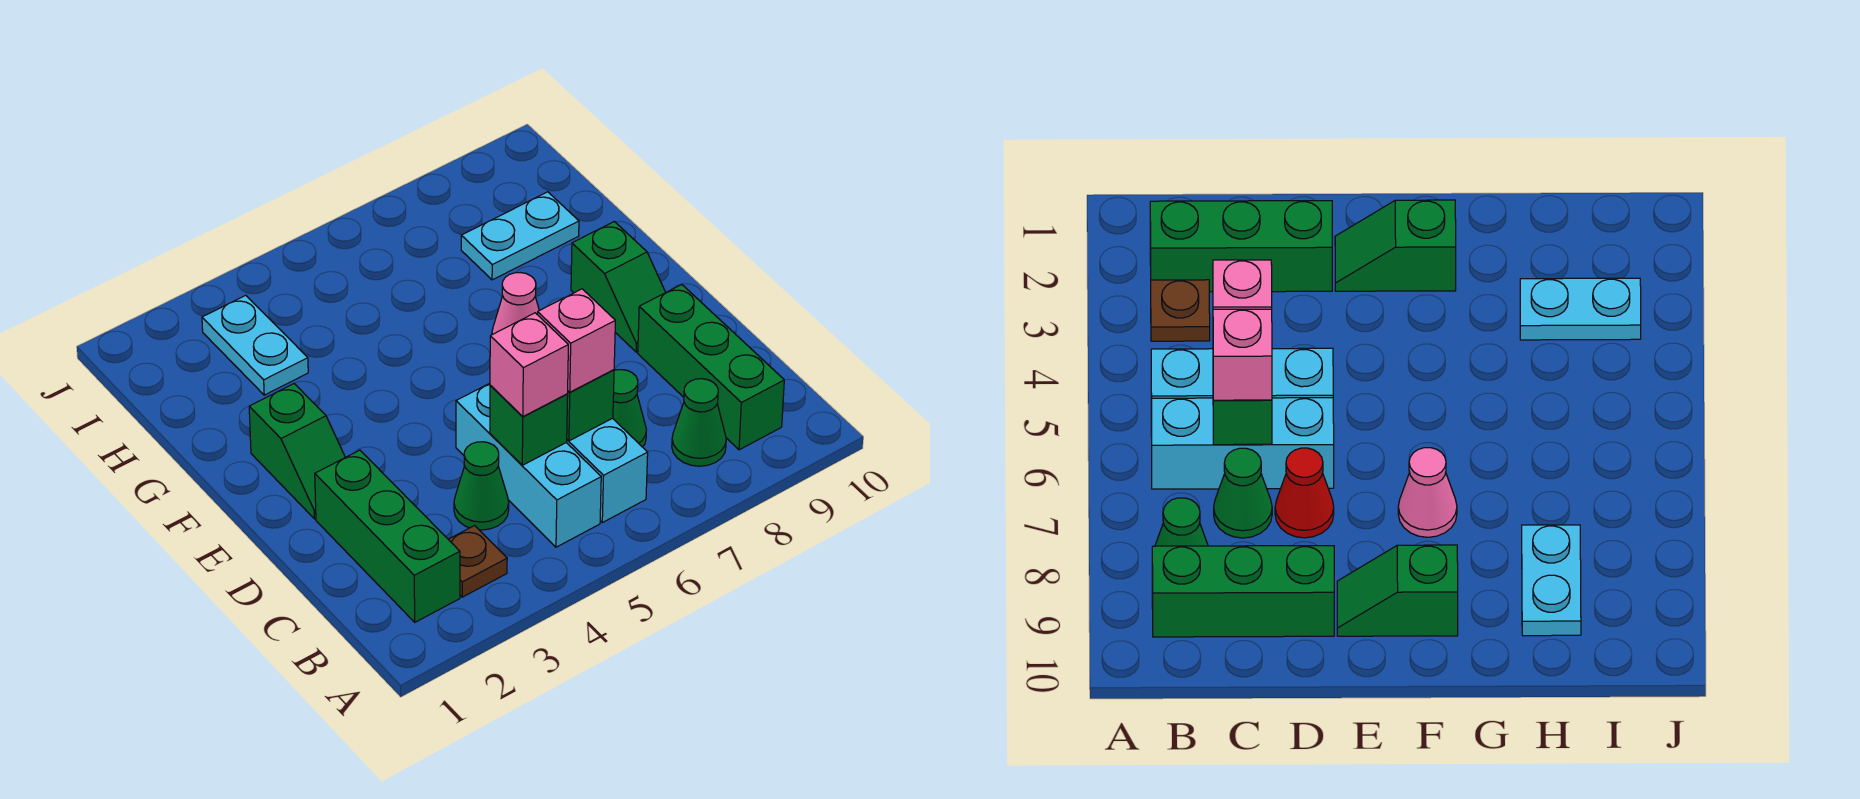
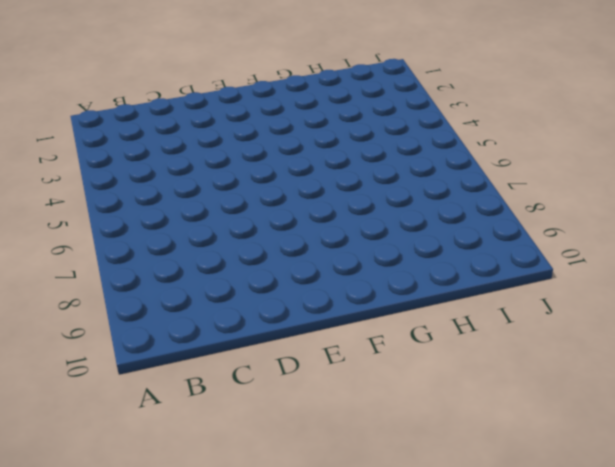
none -> green 1x3 brick [315,450,460,622]
none -> brown 1x1 plate [448,526,507,597]
none -> cyan 1x3 brick [456,383,601,547]

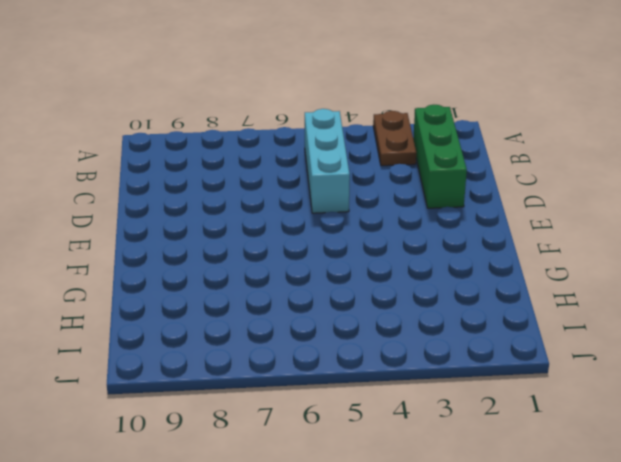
brown 1x2 plate [373,111,416,166] -> brown 1x1 plate [448,526,507,597]
none -> cyan 1x3 brick [566,418,648,523]
none -> green 1x1 cone [672,379,726,466]
none -> green 1x3 brick [638,285,784,450]

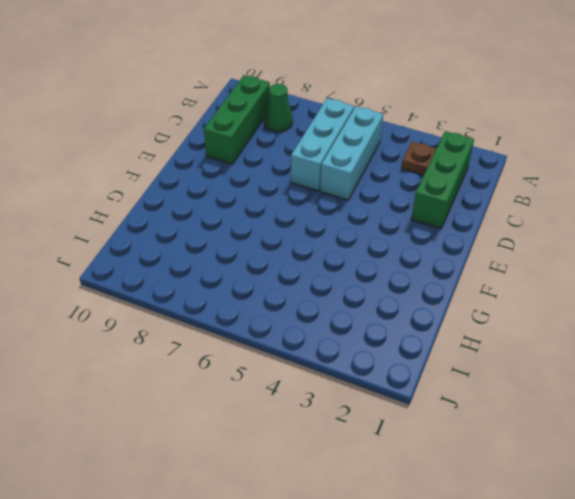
none -> green 1x1 cone [454,442,509,530]
none -> green 1x1 cone [613,370,646,447]
none -> red 1x1 cone [1275,448,1334,538]

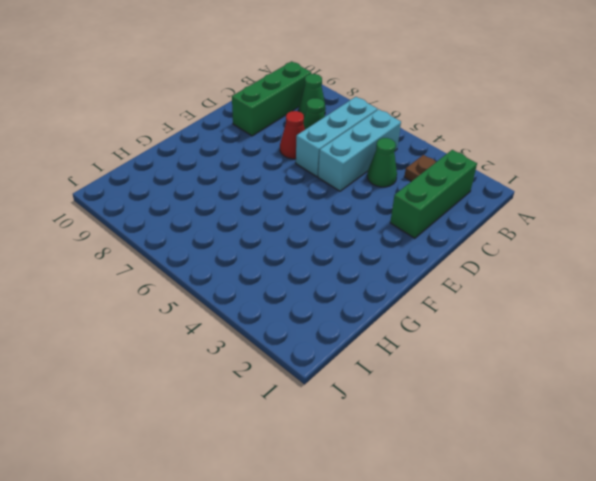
none -> green 1x2 slope [249,384,345,519]
none -> green 1x2 slope [571,221,666,352]
none -> pink 1x1 cone [492,273,539,334]

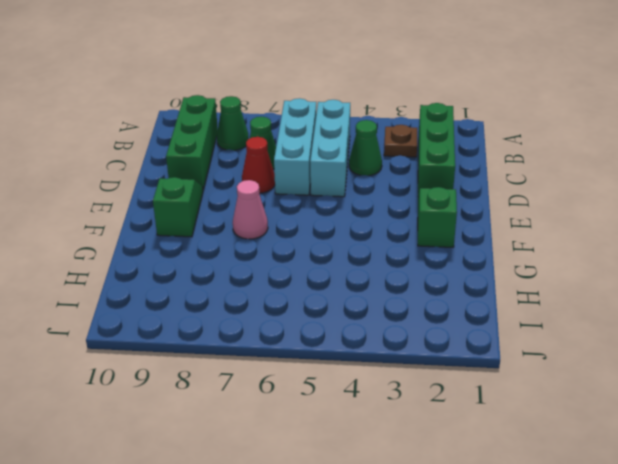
none -> cyan 1x2 plate [202,295,308,395]
none -> cyan 1x2 plate [461,192,579,280]
none -> green 1x1 brick [490,385,568,465]

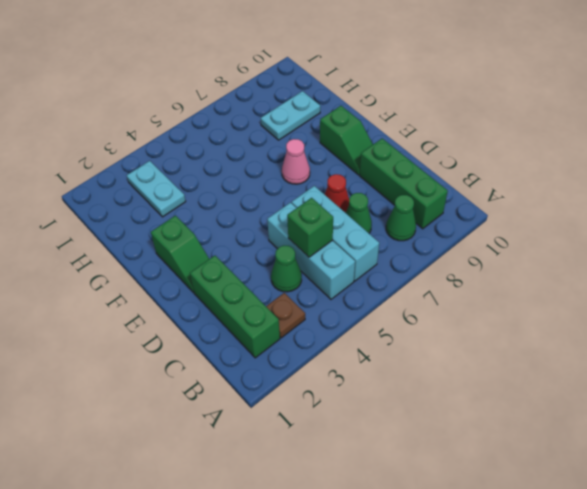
none -> green 1x1 brick [567,370,614,441]
none -> pink 1x1 brick [490,313,568,417]
none -> pink 1x1 brick [538,289,615,392]

